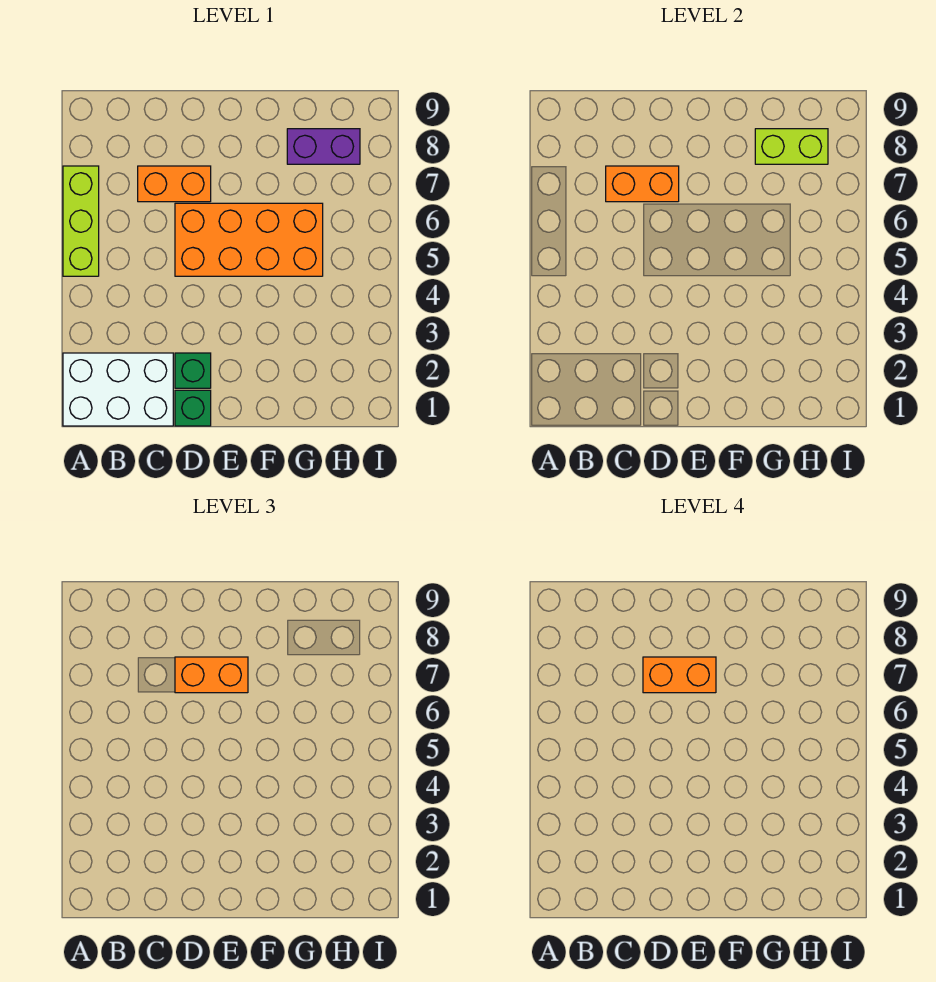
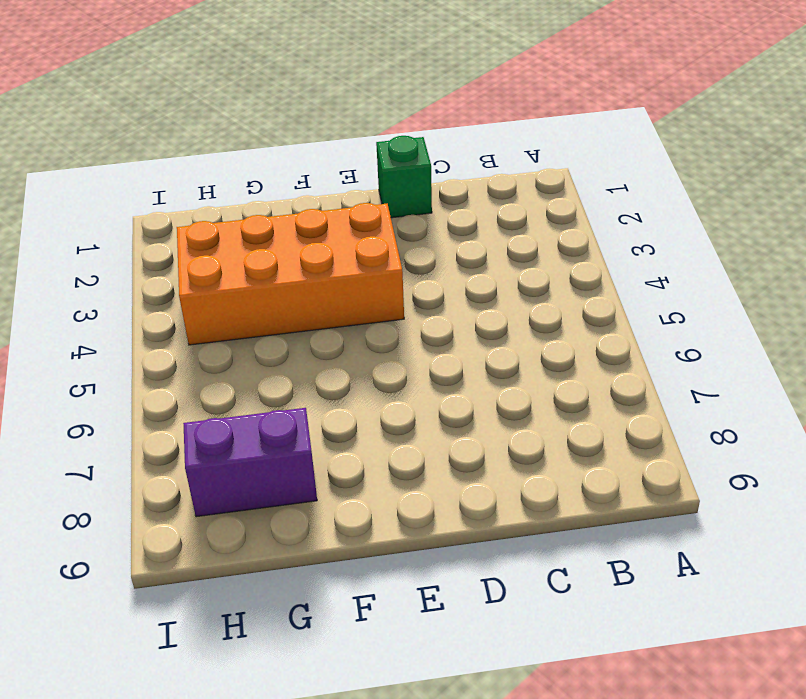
orange 2x4 brick [177,203,404,345] -> orange 2x4 brick moved to [175,203,323,276]
none -> white 2x3 brick [63,353,173,426]
none -> lime 1x3 brick [63,166,99,276]

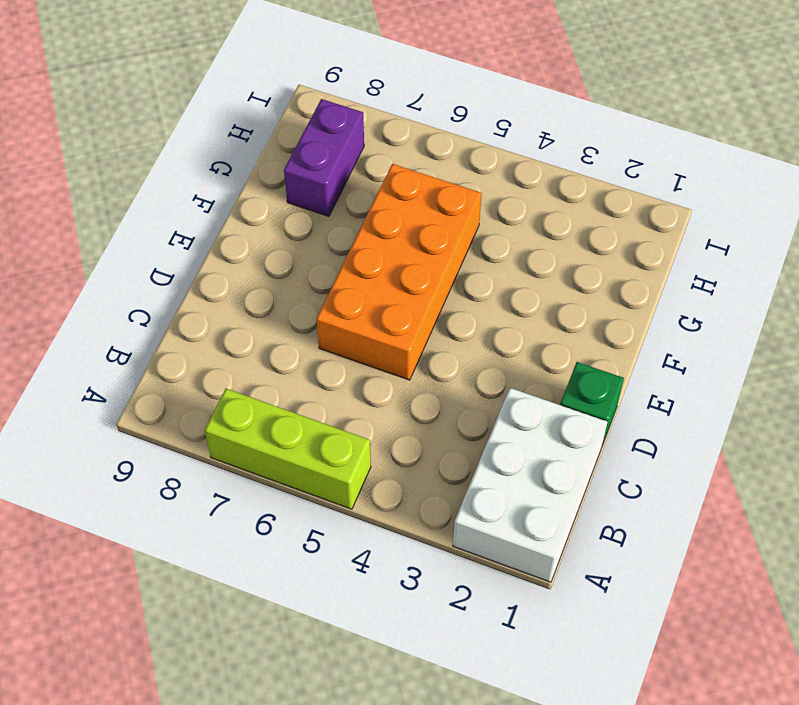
none -> orange 1x2 brick [138,166,211,202]
none -> green 1x1 brick [175,353,211,388]

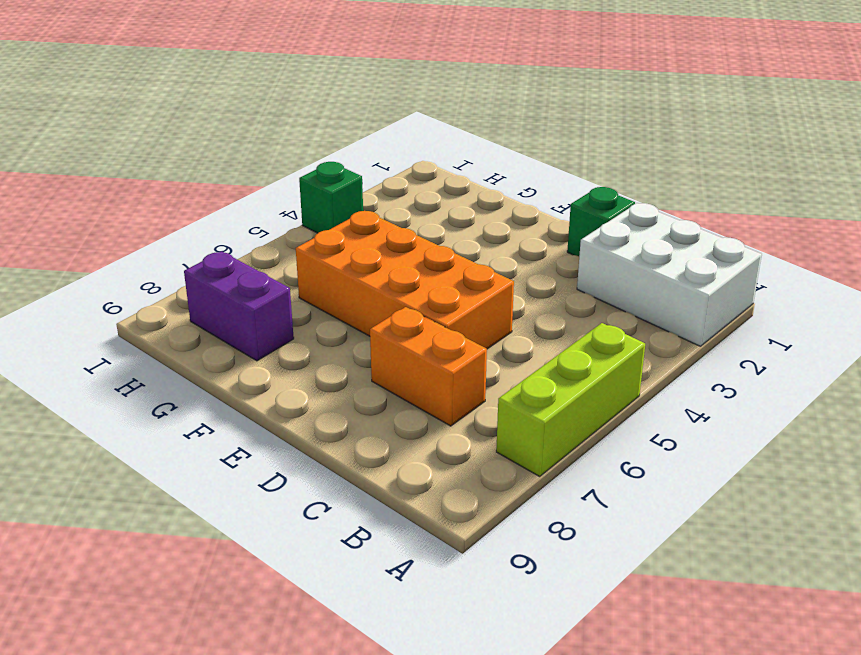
green 1x1 brick [299,162,363,233] -> green 1x1 brick moved to [175,353,211,388]
none -> orange 1x2 brick [606,166,679,202]
none -> lime 1x2 brick [755,129,828,164]

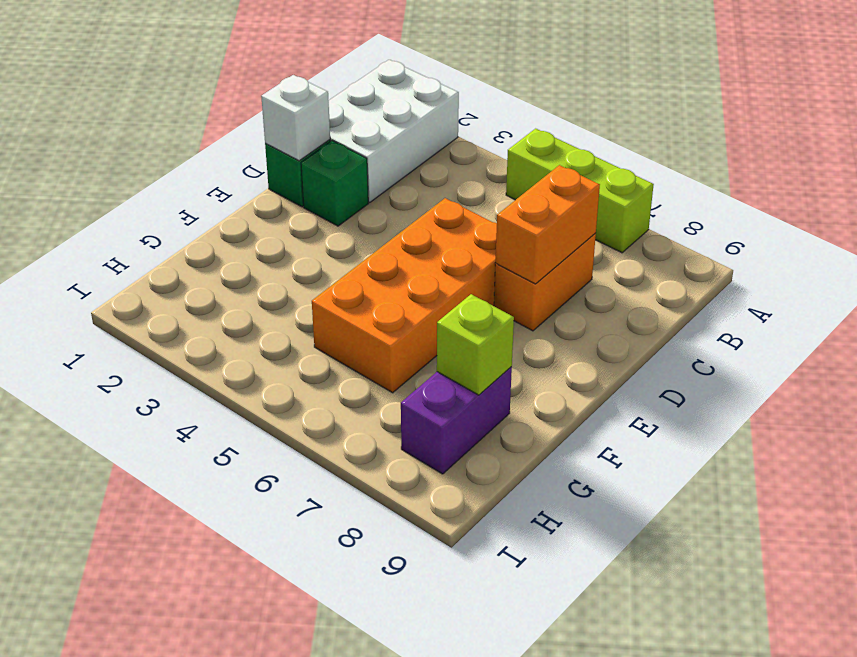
white 1x1 brick [261,75,330,161] -> none
lime 1x1 brick [437,294,514,395] -> lime 1x2 brick [755,129,828,164]
none -> orange 1x2 brick [175,657,248,693]
none -> orange 1x2 brick [643,657,716,693]

